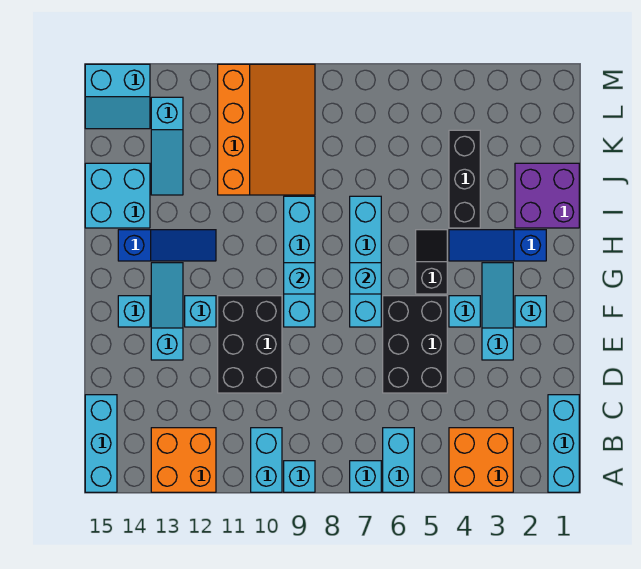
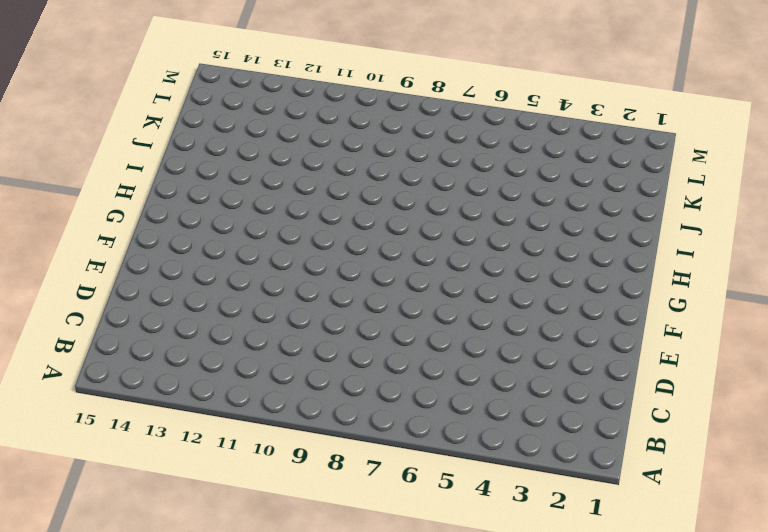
none -> cyan 1x3 brick [548,395,579,492]
none -> orange 2x2 brick [449,428,513,492]
none -> cyan 1x2 brick [383,428,414,492]

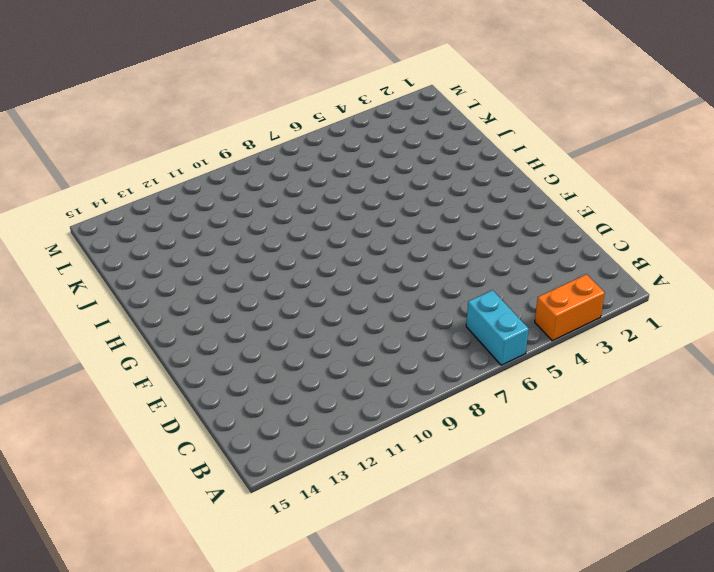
orange 1x2 brick [535,274,605,341] -> orange 2x2 brick [449,428,513,492]
none -> cyan 1x3 brick [548,395,579,492]
none -> cyan 1x1 brick [350,461,381,492]
none -> cyan 1x1 brick [284,461,315,492]

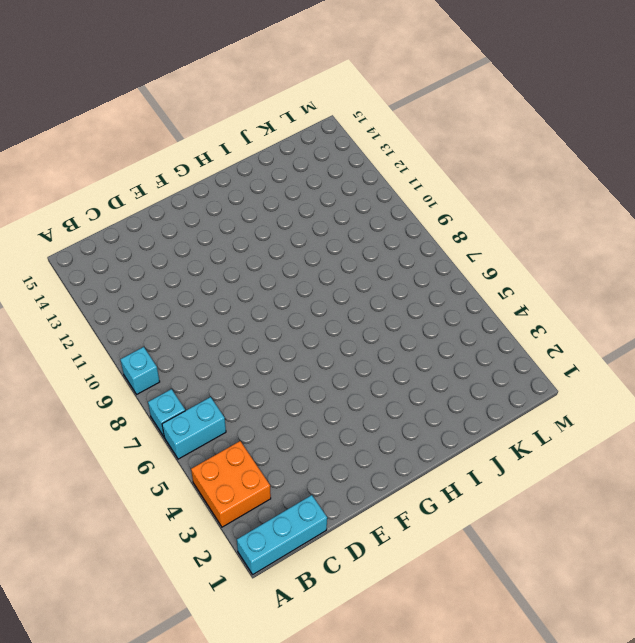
none -> cyan 1x2 brick [251,428,282,492]
none -> orange 2x2 brick [151,428,216,492]
none -> cyan 1x3 brick [85,395,117,492]

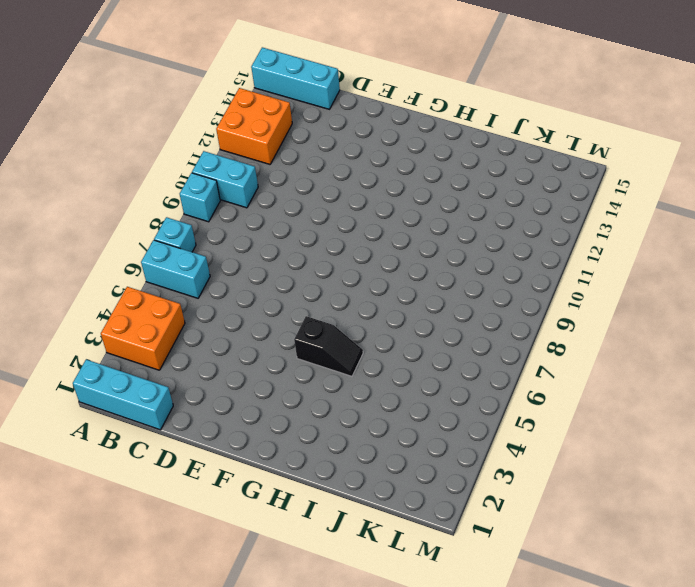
none -> black 2x3 brick [383,296,447,393]
none -> black 2x3 brick [218,296,282,393]
none -> cyan 1x3 slope [482,263,513,360]

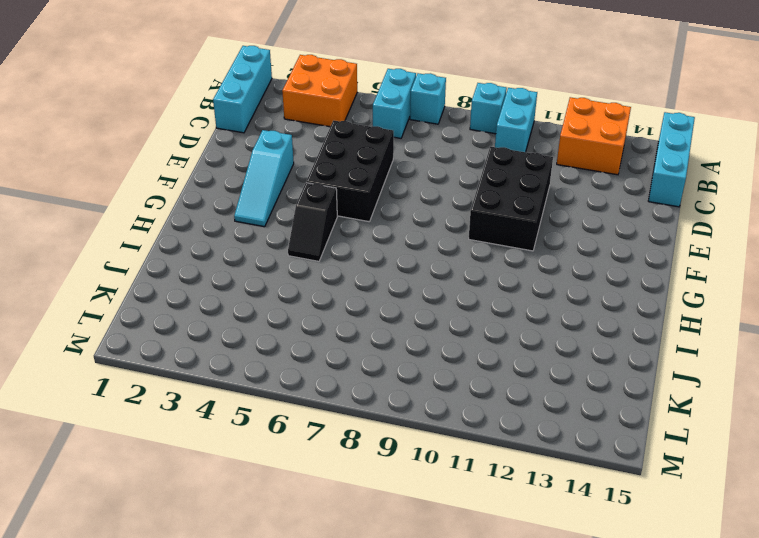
none -> cyan 1x3 slope [151,263,183,360]
none -> cyan 1x1 brick [515,296,546,327]
none -> cyan 1x1 brick [449,296,480,327]

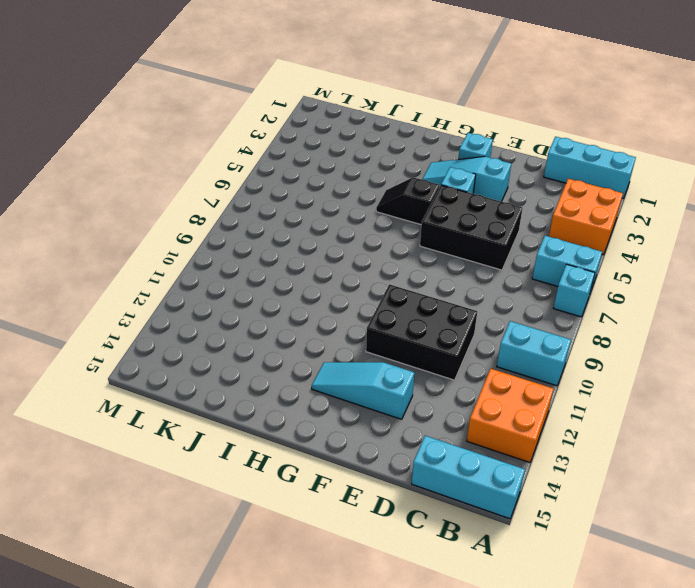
none -> cyan 1x1 brick [284,461,315,492]
none -> cyan 1x4 brick [350,196,381,327]
none -> cyan 1x4 brick [284,196,315,327]

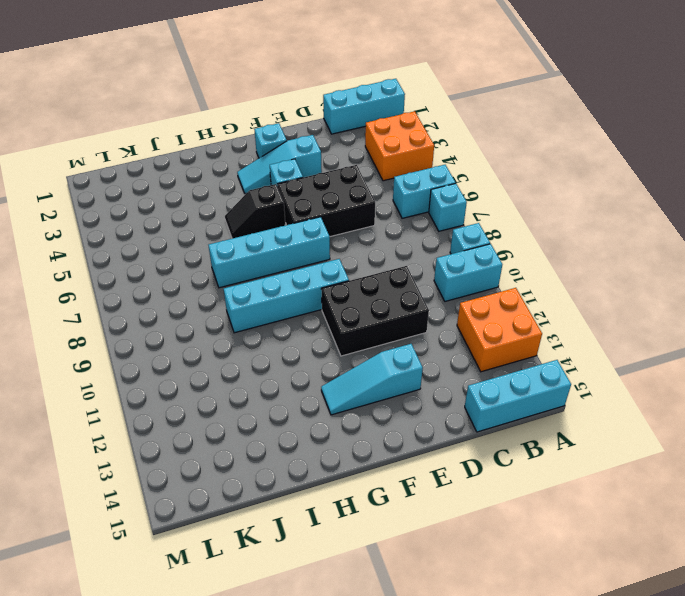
none -> cyan 1x1 brick [185,296,216,327]
none -> cyan 1x1 brick [118,296,150,327]
none -> blue 1x3 slope [449,230,546,261]

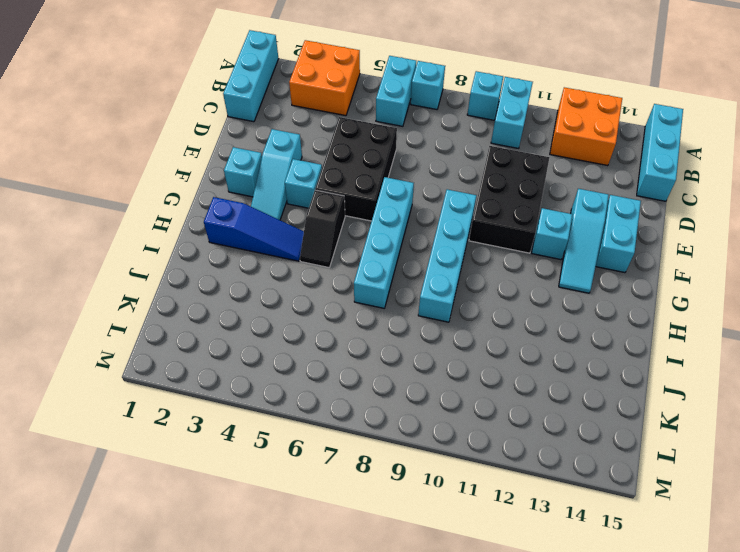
cyan 1x2 brick [596,195,641,273] -> cyan 1x1 brick [118,296,150,327]
none -> blue 1x3 slope [118,230,216,261]
none -> purple 2x2 brick [515,163,579,228]
none -> black 1x3 brick [449,130,480,228]

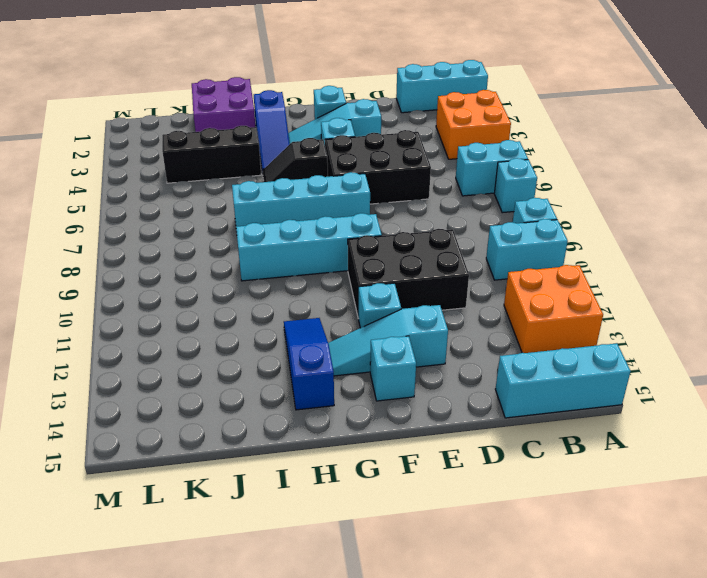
none -> cyan 2x2 brick [85,163,150,228]
none -> orange 3x4 slope [218,64,315,195]
none -> cyan 1x3 slope [151,97,183,195]

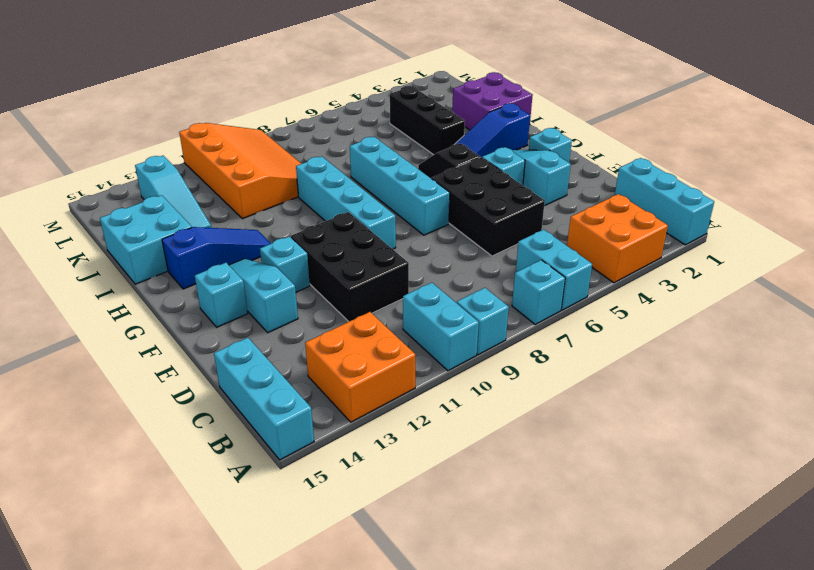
none -> cyan 2x2 slope [85,64,150,129]
none -> cyan 1x1 brick [350,263,381,294]
none -> cyan 1x1 brick [284,263,315,294]

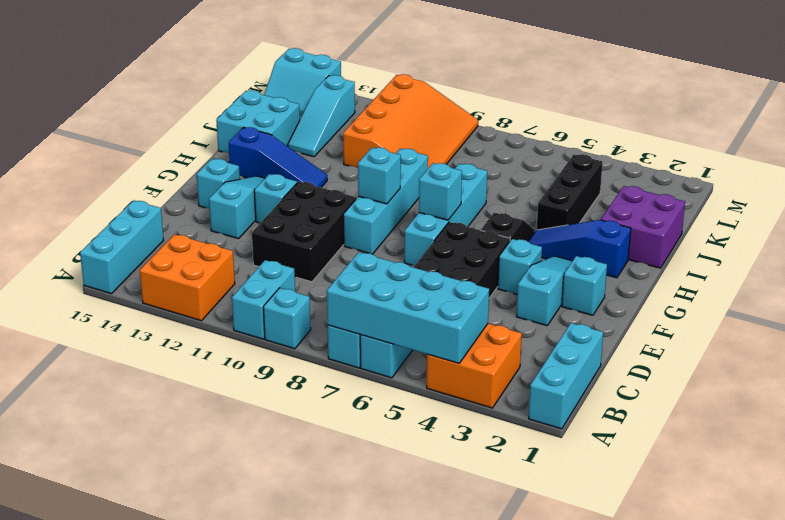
cyan 2x4 brick [327,252,489,363] -> none

